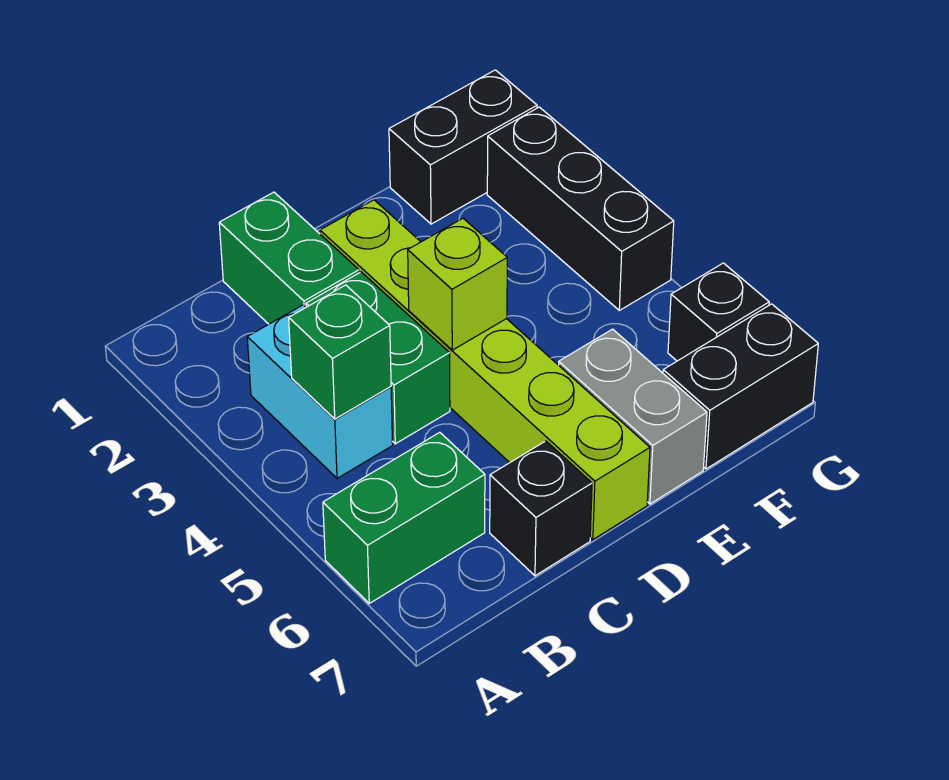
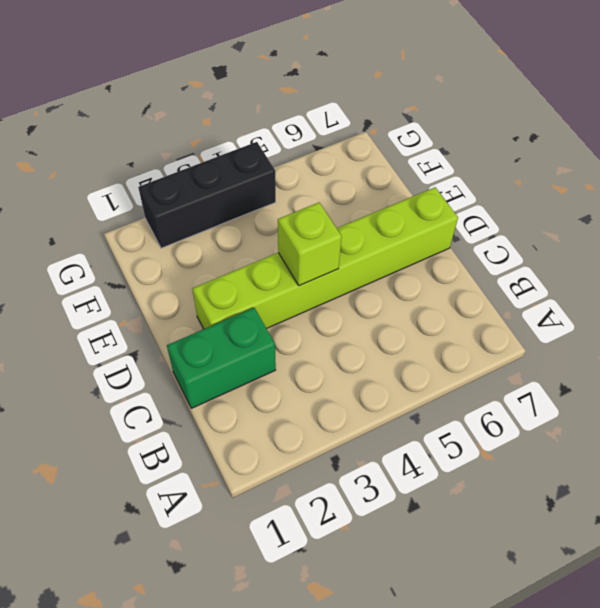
none -> green 1x2 brick [323,432,485,603]
none -> cyan 1x2 brick [247,305,393,478]
none -> green 1x2 brick [306,272,450,444]

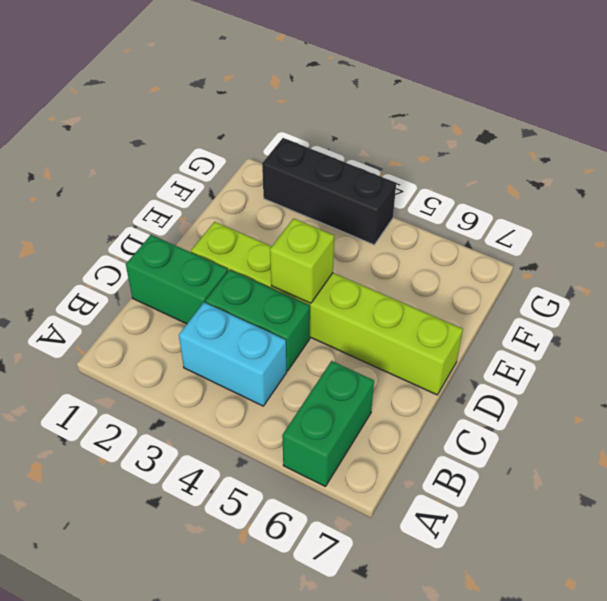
none -> black 1x1 brick [490,441,592,576]
none -> grey 1x2 brick [559,329,707,504]
none -> black 1x2 brick [389,70,537,224]

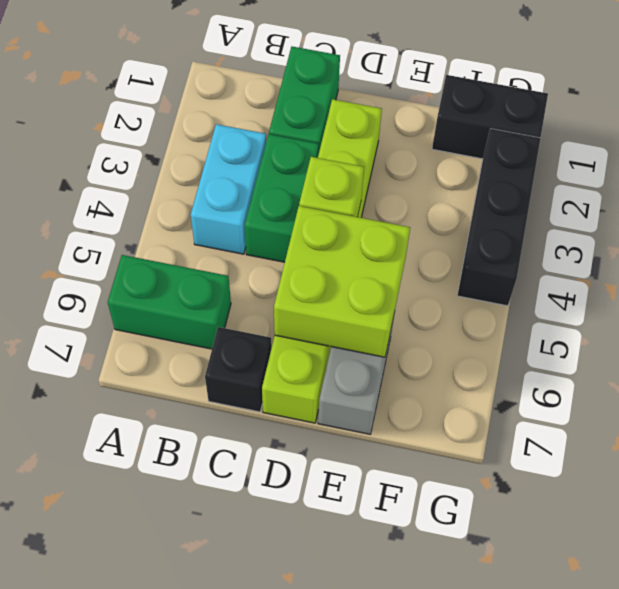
lime 2x2 brick [274,206,410,357] -> none
none -> black 1x2 brick [663,304,818,469]
none -> black 1x1 brick [668,263,769,361]
none -> green 1x1 brick [289,285,391,419]

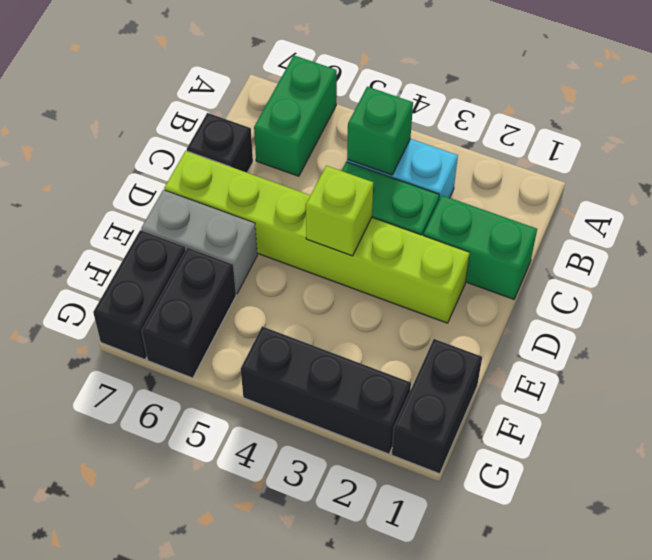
black 1x2 brick [142,248,236,378] -> black 1x1 brick [668,263,769,361]

